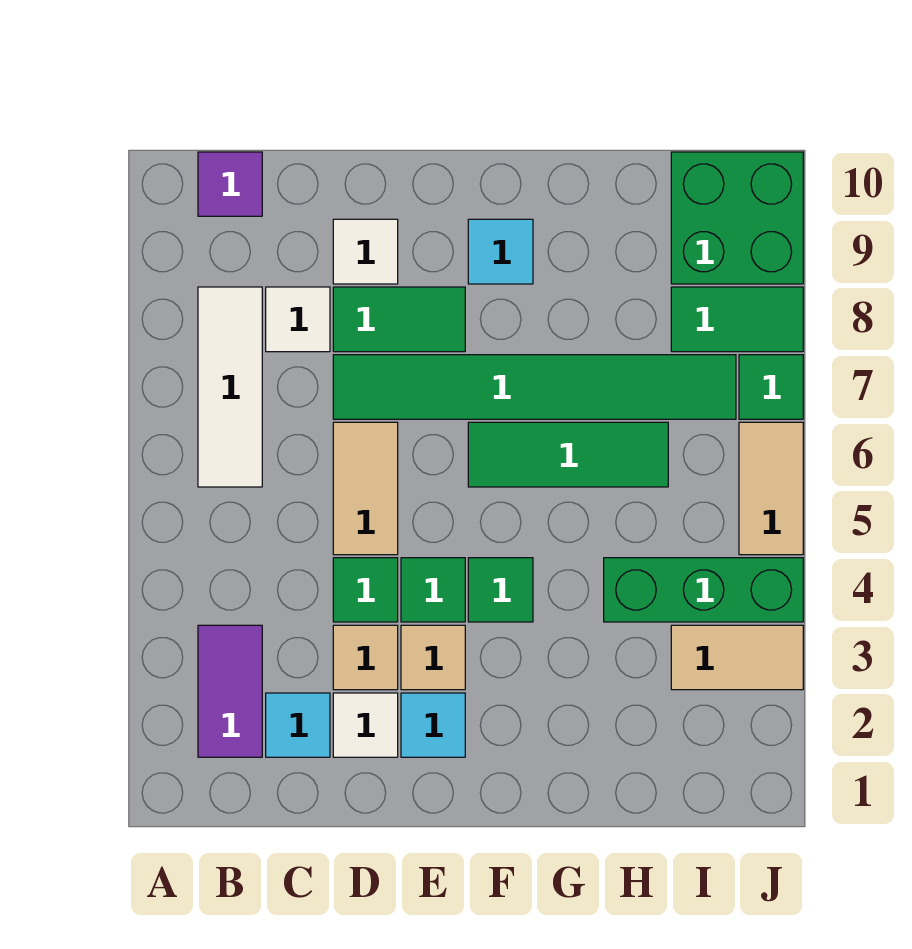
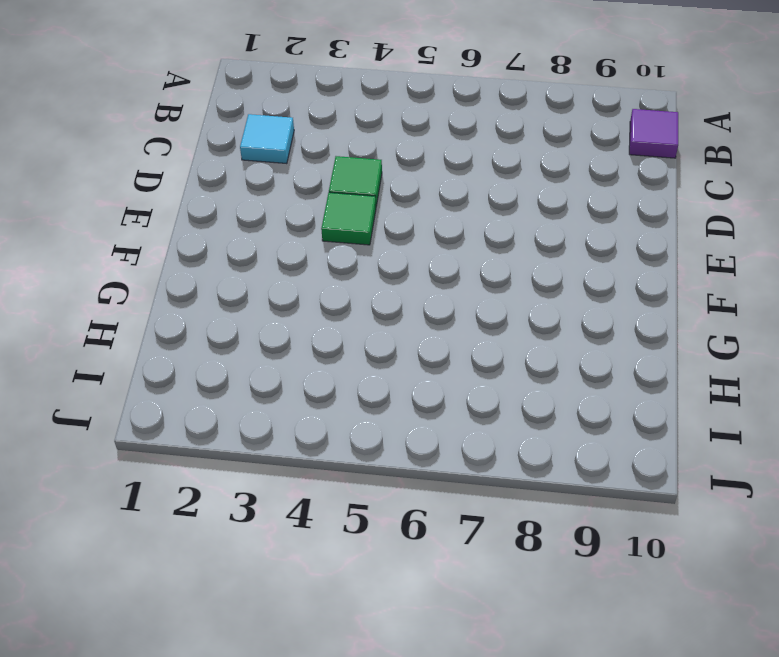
none -> purple 1x2 tile [198,625,262,757]
none -> white 1x3 tile [198,287,262,487]
none -> white 1x1 tile [266,287,330,352]

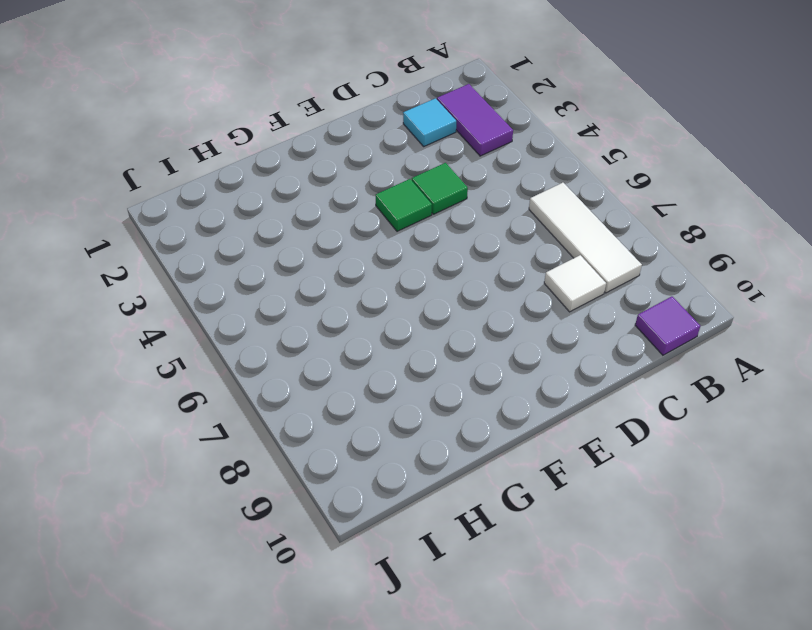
none -> white 1x1 tile [333,693,398,757]
none -> tan 1x1 tile [333,625,398,690]
none -> tan 1x2 tile [333,422,398,555]

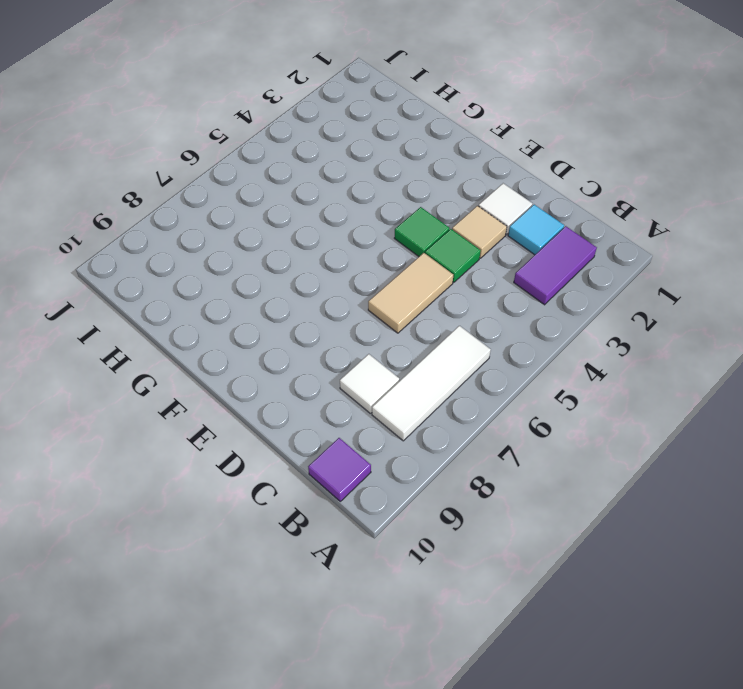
none -> green 1x6 tile [333,355,736,419]
none -> green 1x2 tile [333,287,465,352]
none -> white 1x1 tile [333,219,398,284]

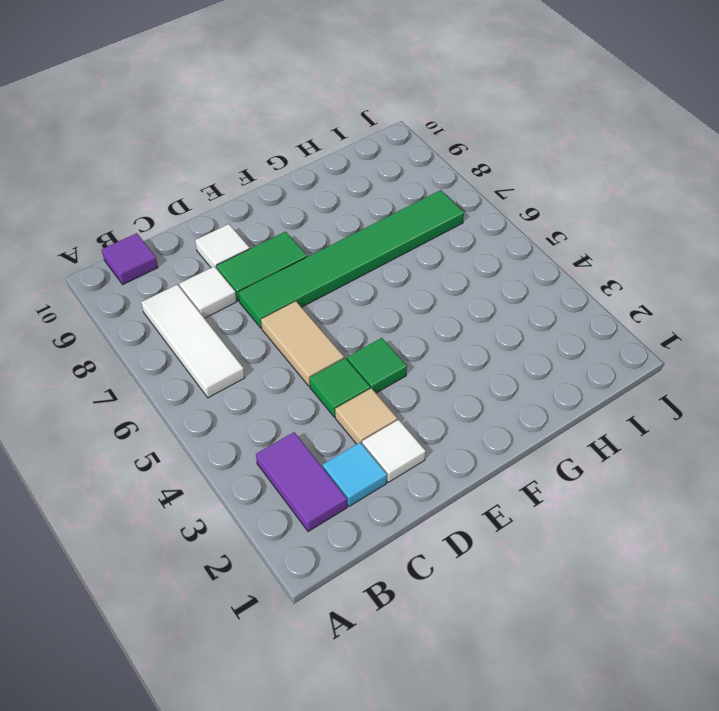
none -> cyan 1x1 tile [401,693,465,757]
none -> tan 1x1 tile [401,625,465,690]
none -> green 1x1 tile [468,558,533,622]

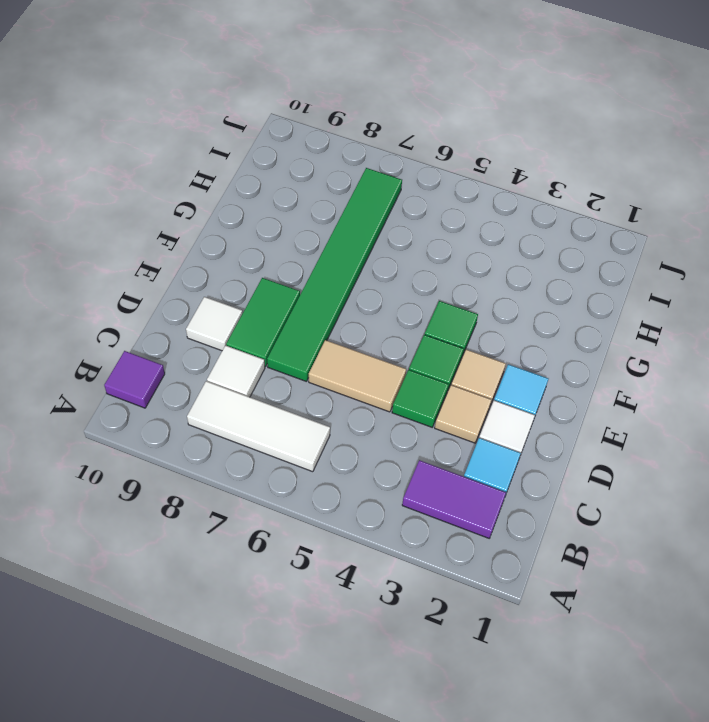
none -> green 1x3 tile [468,422,668,487]
none -> cyan 1x1 tile [468,219,533,284]
none -> green 1x3 brick [604,558,803,622]

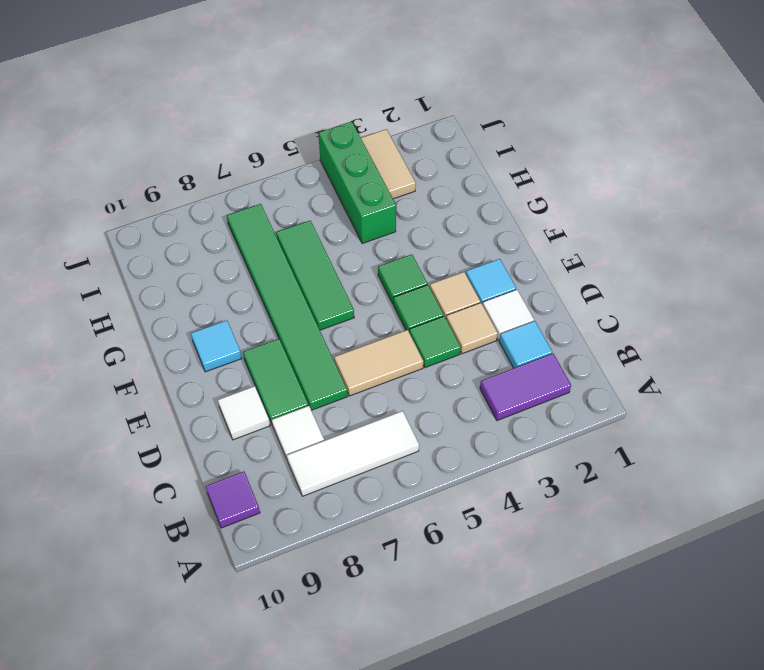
none -> green 1x2 tile [671,287,803,352]
none -> green 2x2 brick [671,152,803,284]
none -> tan 1x2 tile [739,422,803,555]

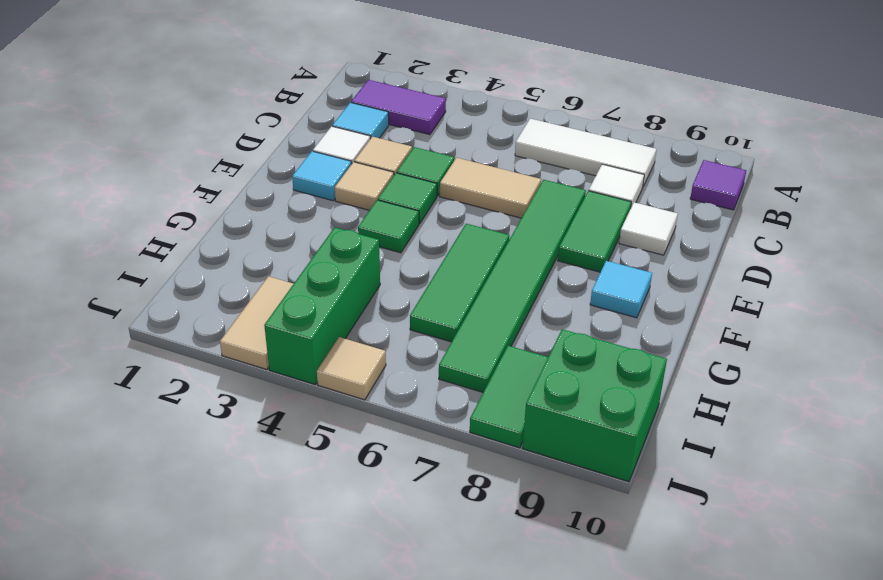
tan 1x1 tile [317,337,386,400] -> tan 1x2 tile [739,422,803,555]
none -> green 1x1 tile [739,355,803,419]

